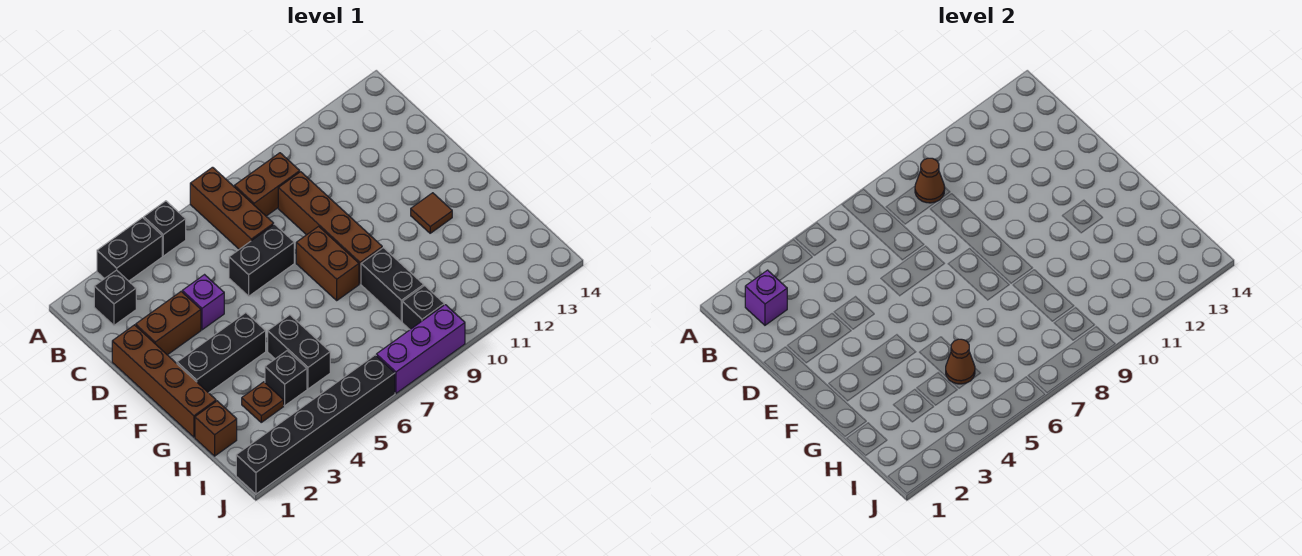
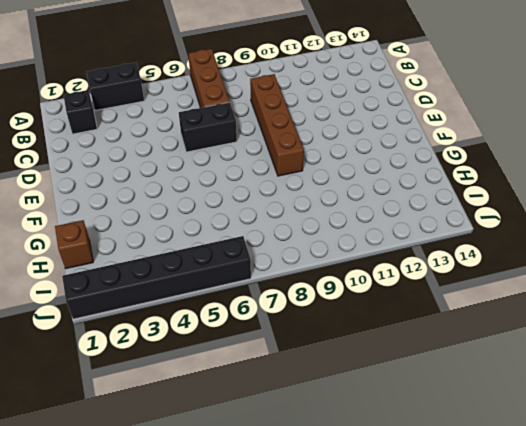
none -> black 1x1 brick [144,201,186,256]
none -> brown 1x2 brick [234,153,300,216]
none -> brown 1x4 brick [112,325,216,437]

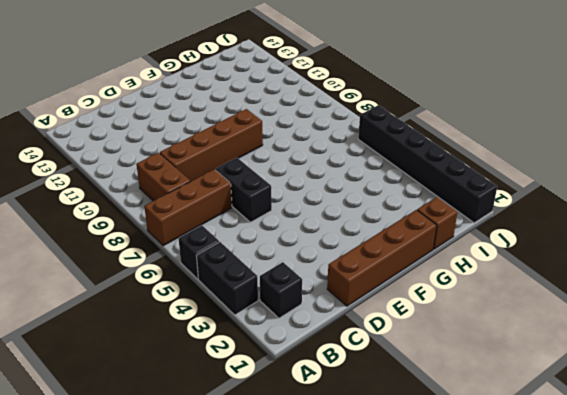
none -> brown 1x2 brick [136,291,201,355]
none -> purple 1x1 brick [182,275,224,330]
none -> brown 1x2 brick [296,226,359,300]

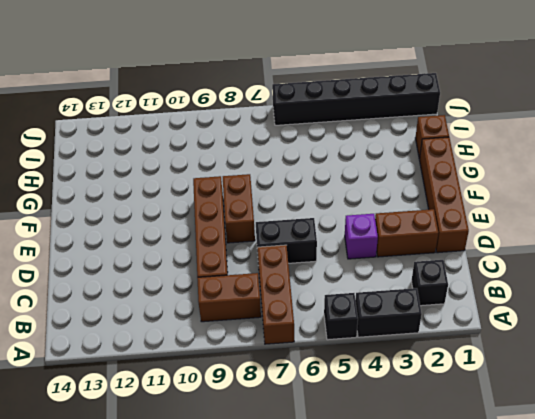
none -> black 1x3 brick [177,313,266,393]
none -> brown 1x1 tile [411,193,452,233]
none -> black 1x2 brick [268,315,330,389]

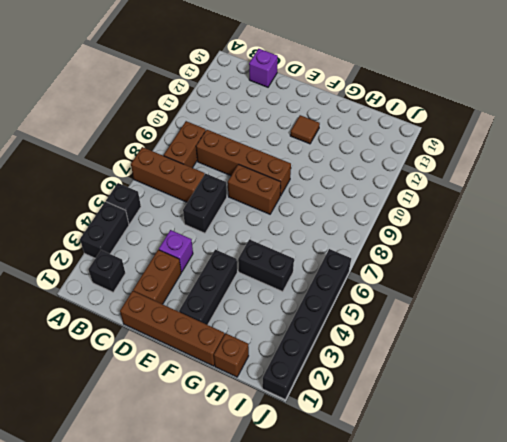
purple 1x1 brick [249,49,278,87] -> purple 1x1 brick moved to [745,270,787,325]
none -> black 1x2 brick [361,248,424,322]
none -> brown 1x1 plate [242,382,284,422]
none -> black 1x1 brick [265,351,307,406]

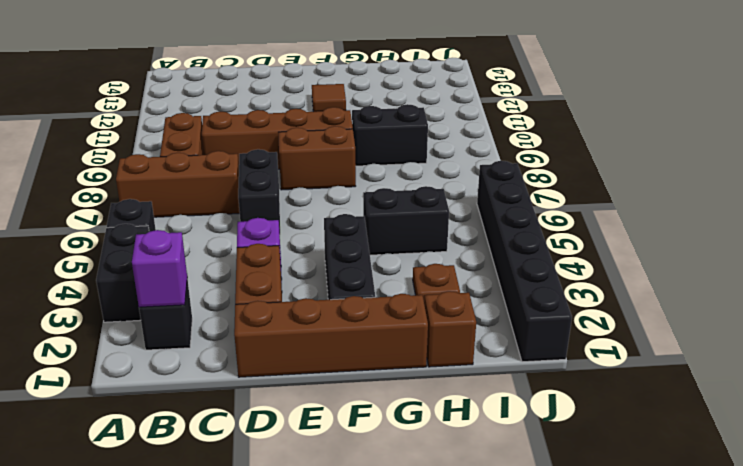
none -> black 1x1 brick [265,351,307,406]
none -> black 1x1 brick [402,286,444,329]
none -> purple 1x3 brick [376,305,465,393]

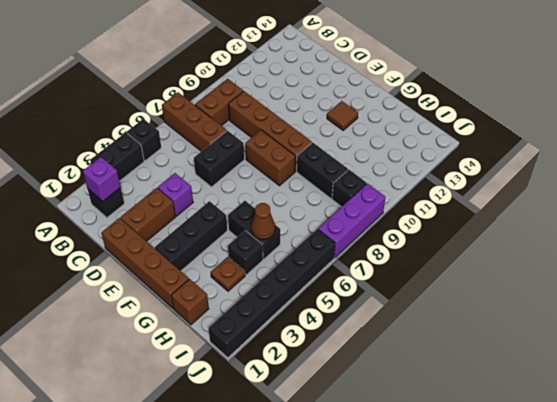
none -> brown 1x1 cone [915,158,945,203]

